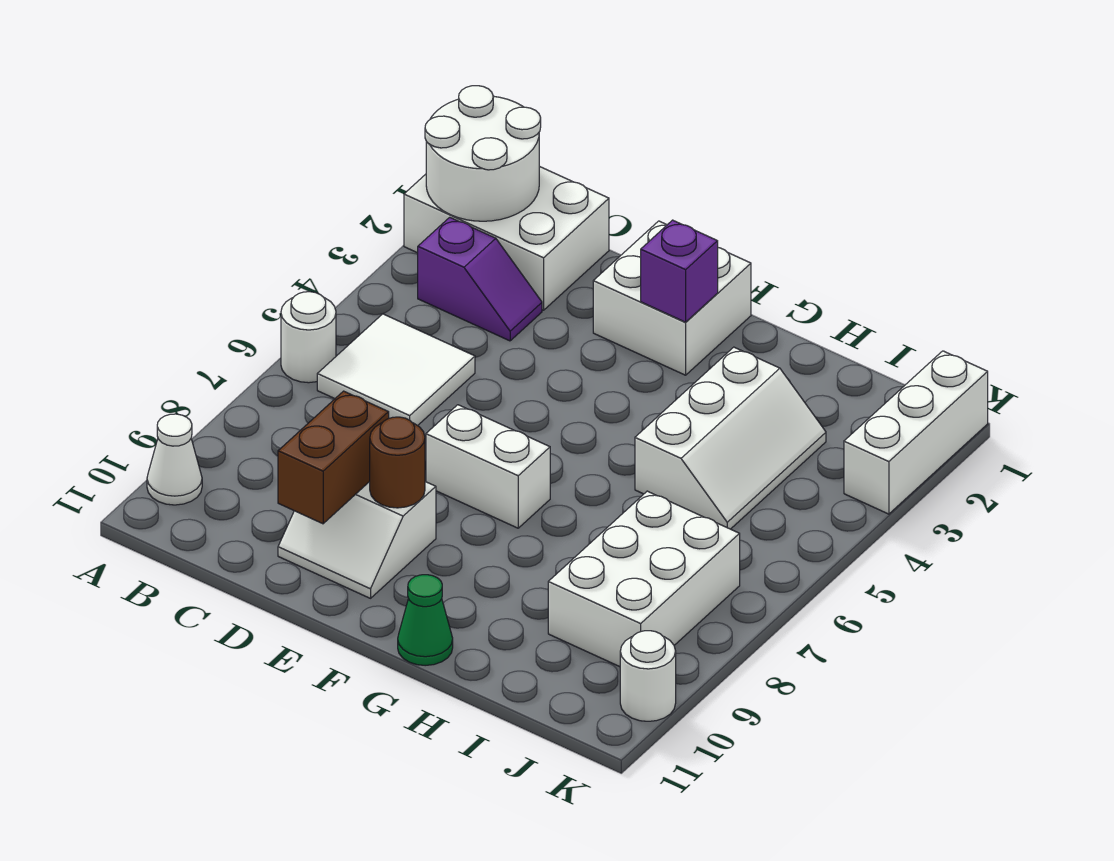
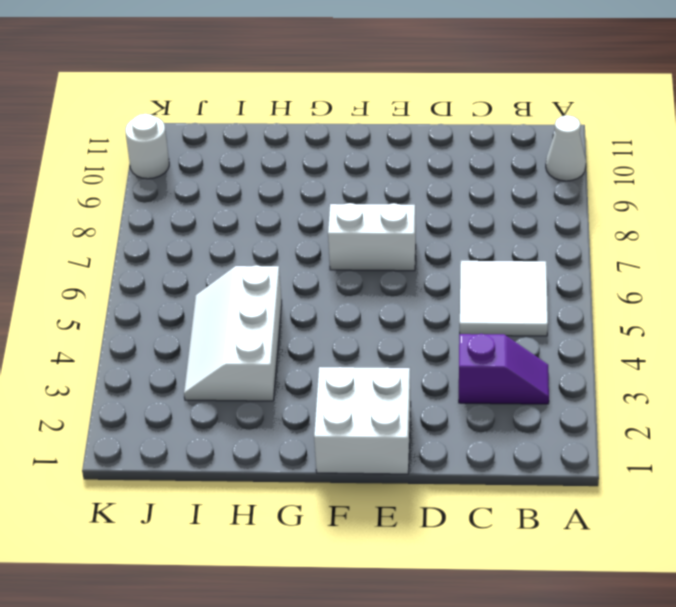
purple 1x2 slope [459,334,549,404] -> purple 1x2 slope turned to [418,217,542,341]
none -> white 2x3 brick [404,166,609,310]
none -> white 1x1 round brick [281,292,336,383]
none -> white 2x2 slope [278,482,436,598]

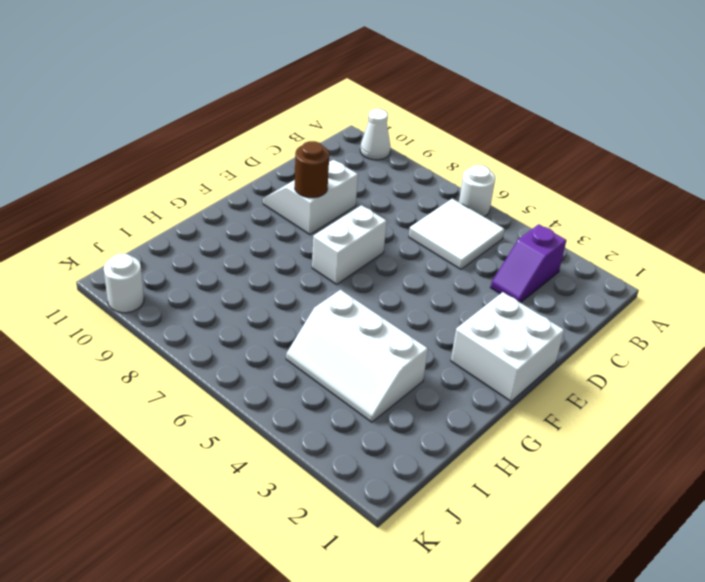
none -> white 2x3 brick [404,166,609,310]
none -> green 1x1 cone [398,575,453,666]
none -> white 2x3 brick [548,491,740,667]

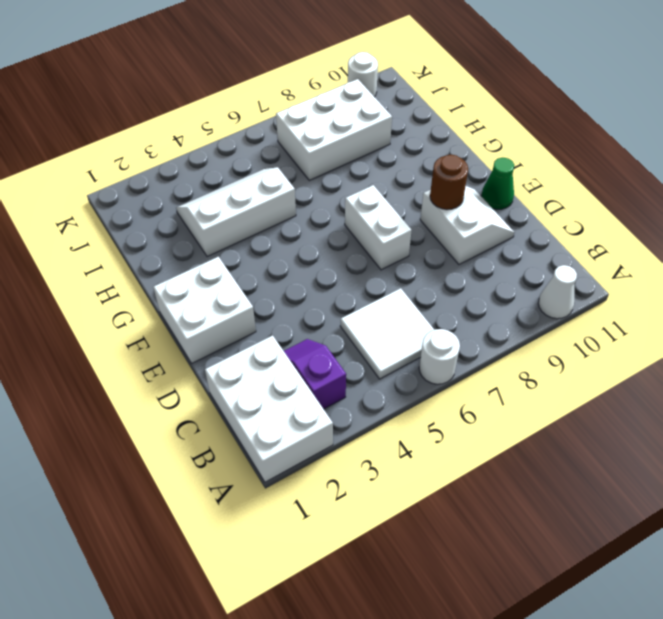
green 1x1 cone [481,158,514,209] -> green 1x1 cone moved to [398,575,453,666]
none -> white 1x3 brick [844,351,988,514]
none -> white 2x2 round brick [425,86,541,221]
none -> brown 1x2 brick [278,391,389,524]

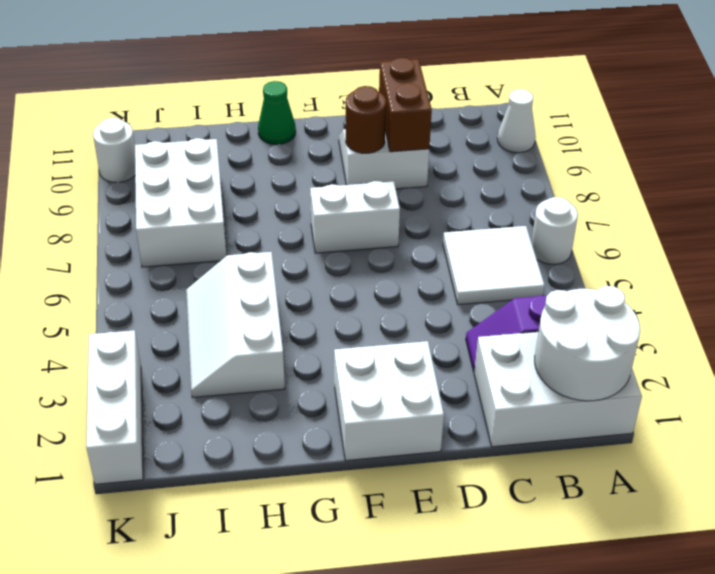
none -> purple 1x1 brick [641,220,718,322]

